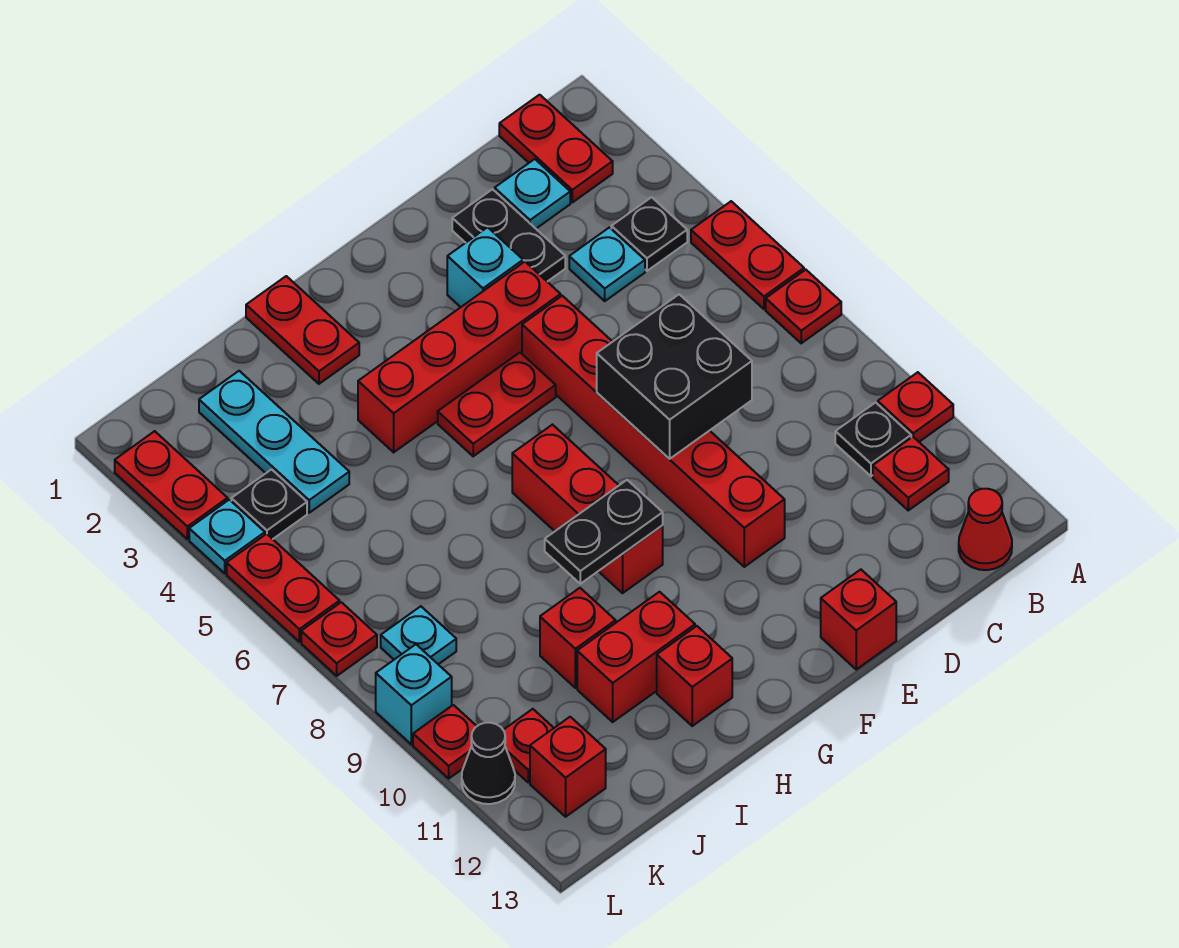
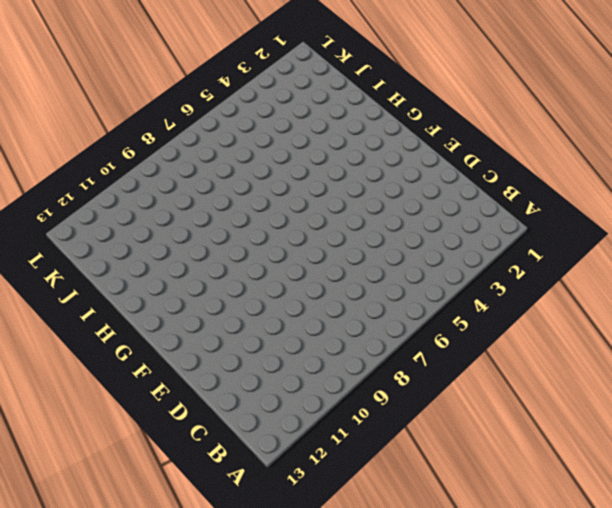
none -> red 1x2 plate [691,201,804,309]
none -> red 1x1 plate [766,270,841,343]
none -> red 1x1 plate [878,372,953,442]
none -> red 1x2 plate [499,95,613,202]

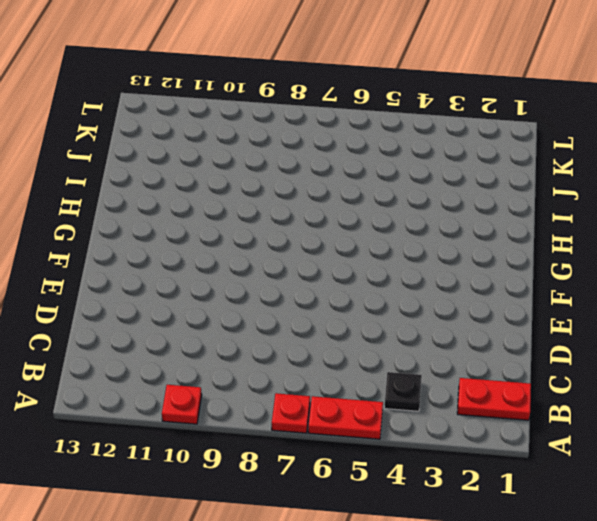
none -> black 1x1 plate [835,402,911,476]
none -> red 1x1 plate [873,437,949,510]
none -> red 1x1 cone [959,489,1012,570]
none -> cyan 1x1 plate [495,159,570,228]

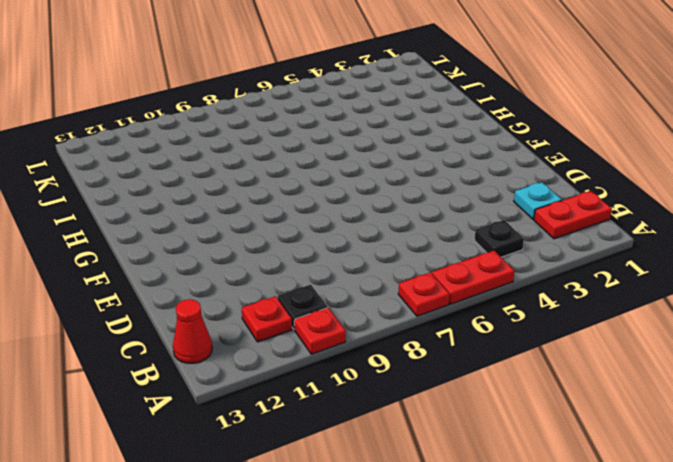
none -> cyan 1x1 plate [569,227,645,301]
none -> black 1x2 plate [452,189,565,282]
none -> cyan 1x1 brick [447,227,523,307]
none -> red 1x4 brick [358,262,561,452]

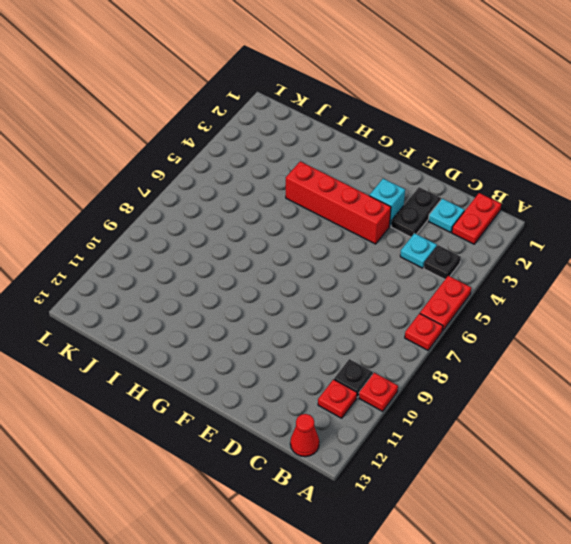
none -> red 1x6 brick [522,296,785,567]
none -> red 1x1 brick [821,570,896,669]
none -> red 1x2 plate [438,353,556,456]
none -> red 1x3 brick [512,425,663,593]

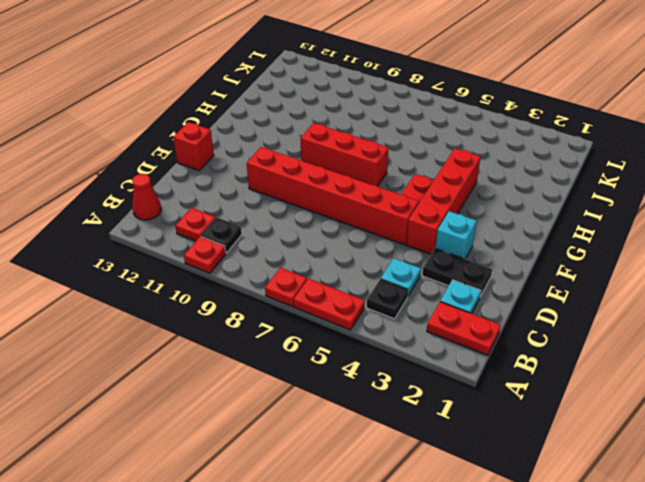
none -> red 1x2 plate [246,276,359,384]
none -> red 1x2 brick [577,592,695,722]
none -> red 1x1 brick [657,626,732,726]
none -> red 1x1 brick [540,588,616,688]

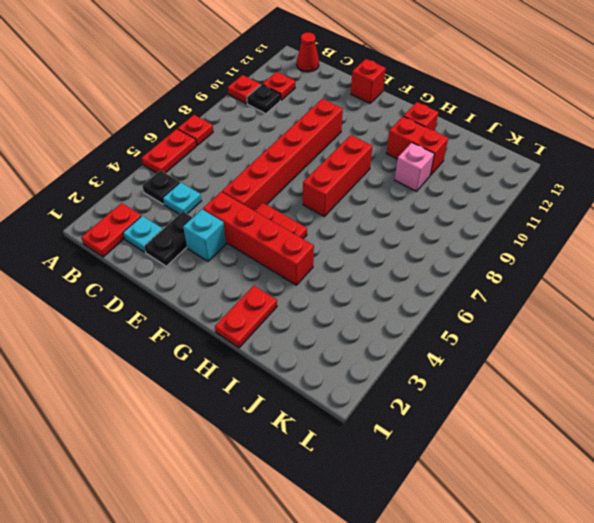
pink 1x1 brick [395,143,434,191] -> red 1x1 brick [540,588,616,688]
none -> cyan 1x3 plate [199,371,349,513]
none -> black 1x1 plate [231,469,307,539]
none -> cyan 1x1 plate [381,606,456,664]
none -> red 1x1 plate [504,709,553,782]

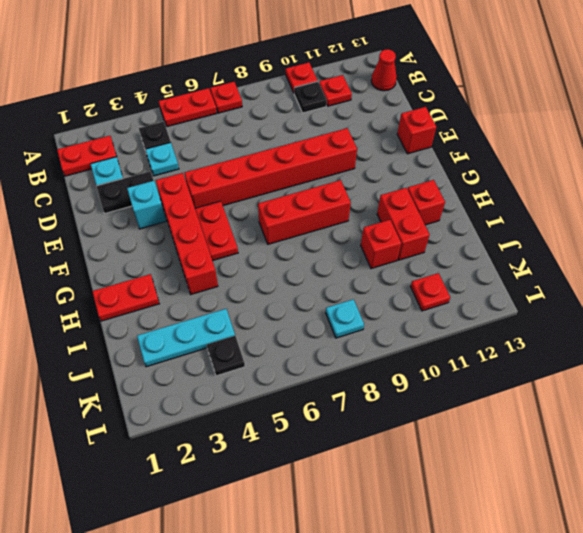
none -> red 1x1 brick [530,717,606,817]
none -> red 1x2 plate [115,431,228,539]
none -> cyan 1x1 plate [189,500,265,573]
none -> red 1x2 plate [227,534,340,642]

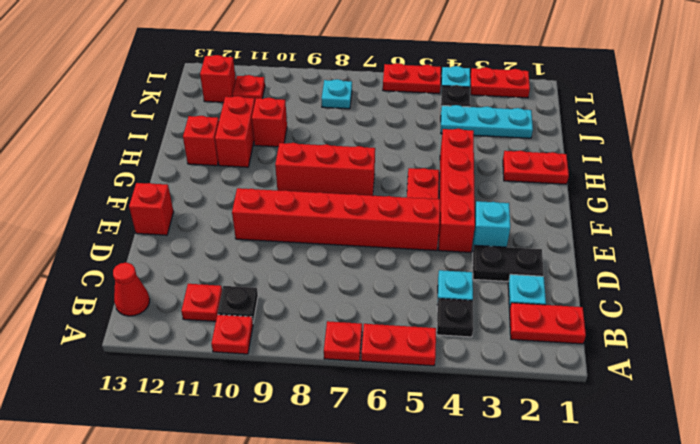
none -> red 1x1 plate [301,602,377,676]
none -> cyan 1x1 brick [376,644,452,744]
none -> red 1x1 plate [413,705,477,778]
none -> black 1x1 cone [462,723,515,804]

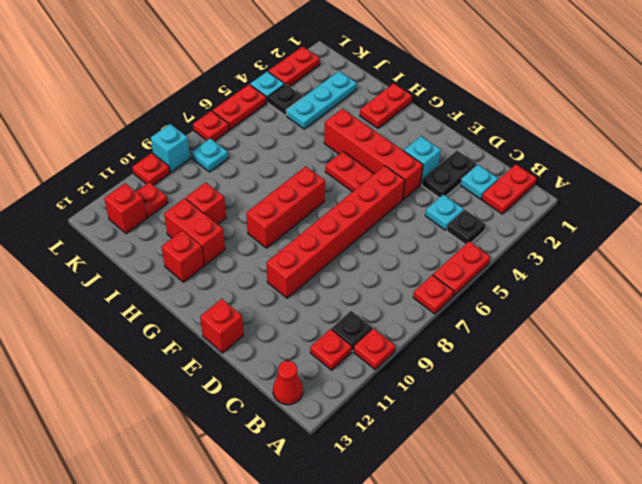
none -> black 1x1 cone [462,723,515,804]
none -> black 2x2 brick [597,294,752,459]
none -> black 1x2 plate [545,480,663,584]

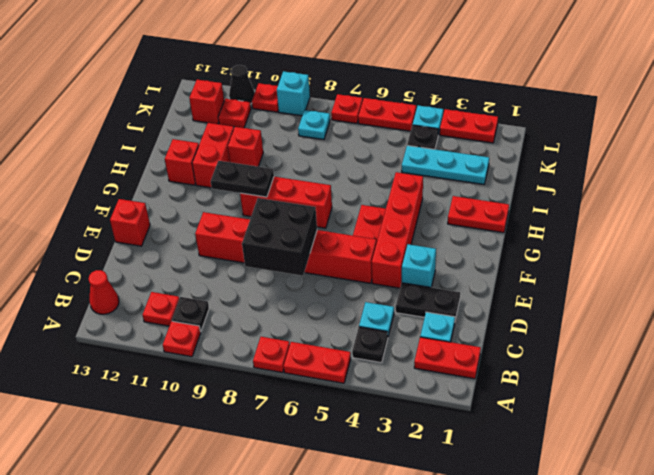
black 1x2 plate [211,161,274,197] -> black 1x2 plate turned to [545,480,663,584]

